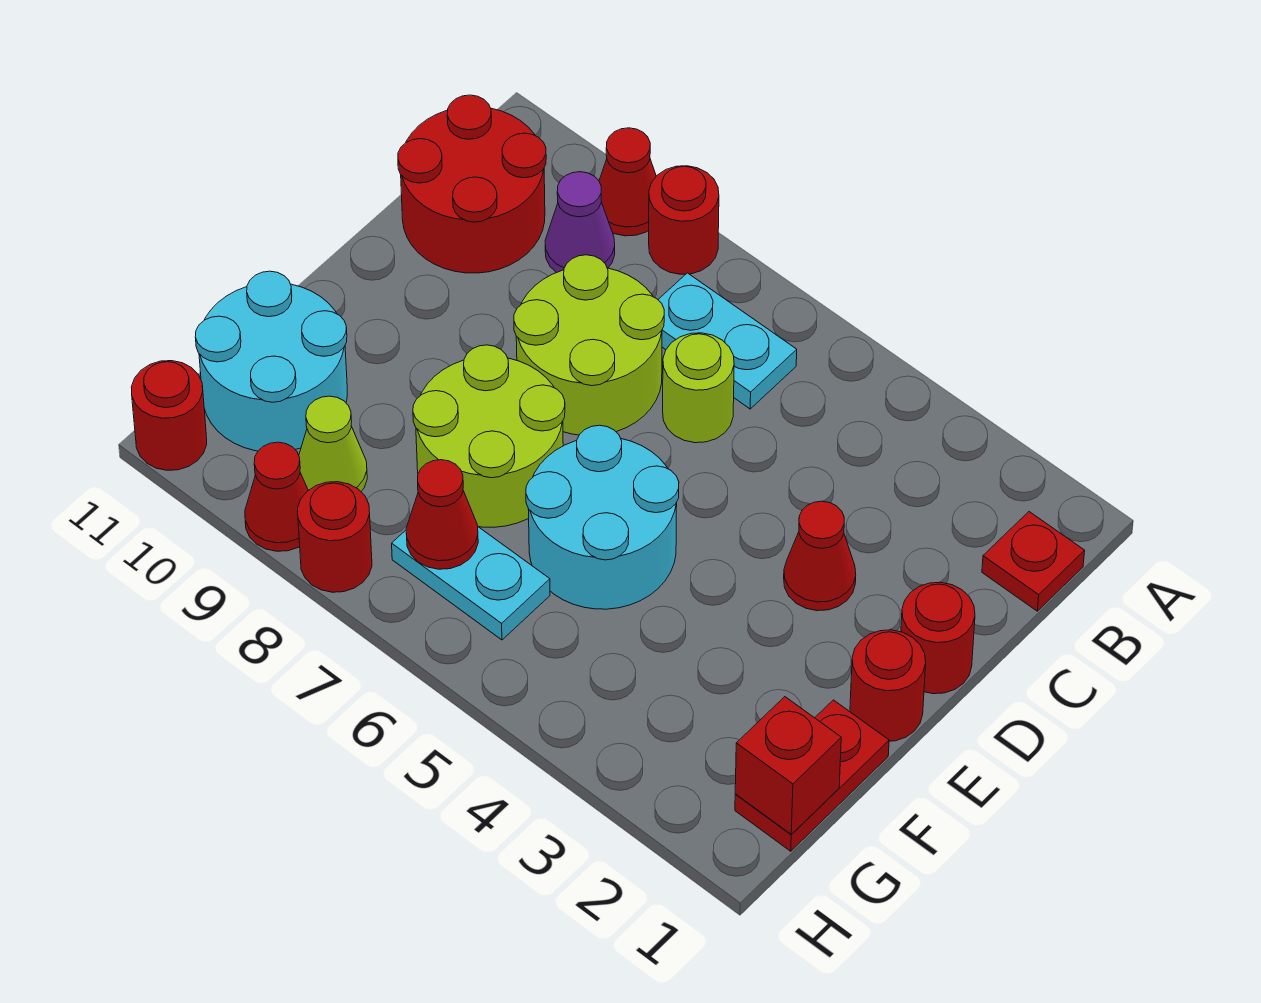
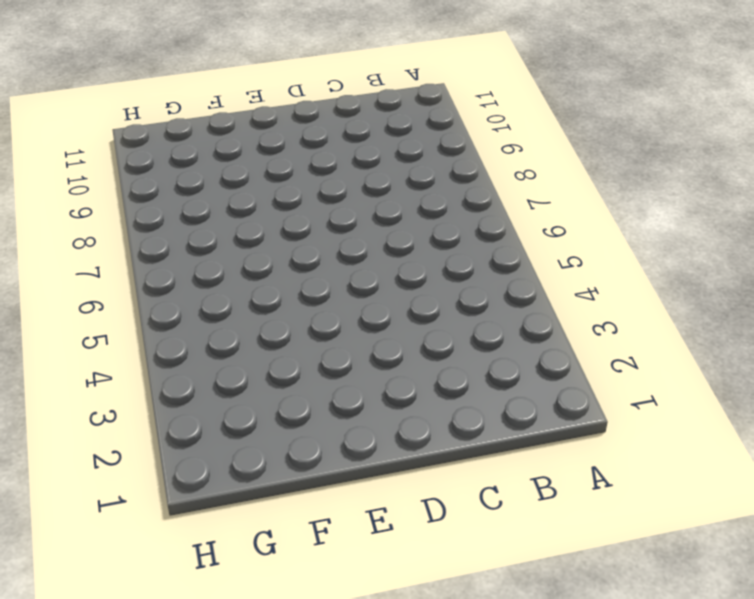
none -> red 1x1 round brick [649,166,719,274]
none -> red 1x1 cone [599,128,656,236]
none -> red 1x1 plate [982,512,1085,611]

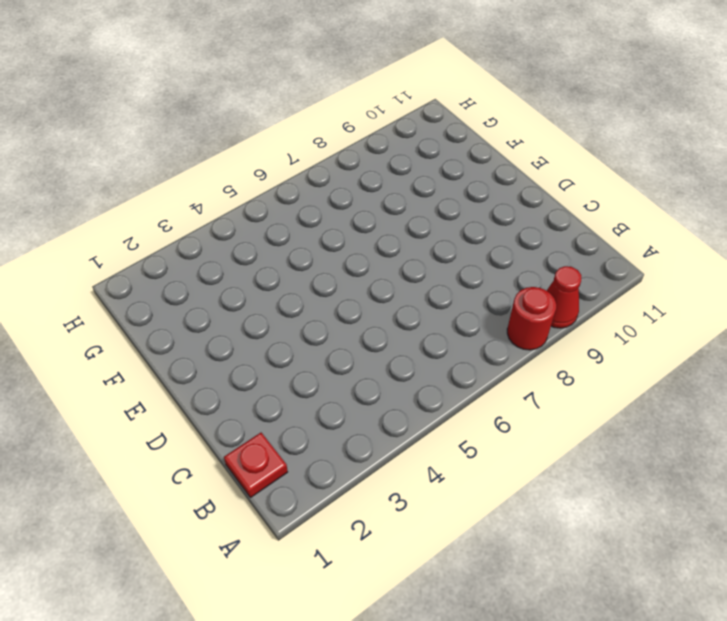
none -> cyan 1x2 plate [658,273,797,409]
none -> purple 1x1 cone [545,172,615,273]
none -> red 2x2 round brick [398,95,546,273]

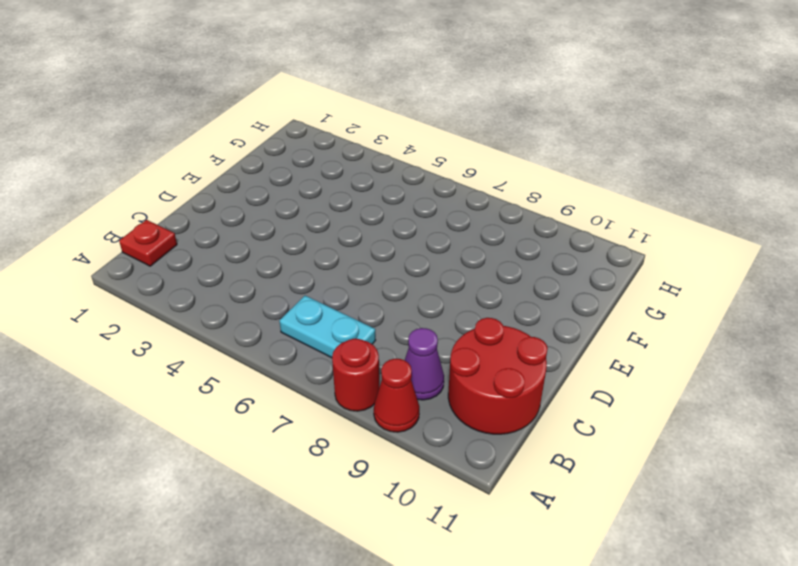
none -> lime 1x1 round brick [663,333,734,443]
none -> lime 2x2 round brick [514,255,664,435]
none -> red 1x1 round brick [901,582,975,694]

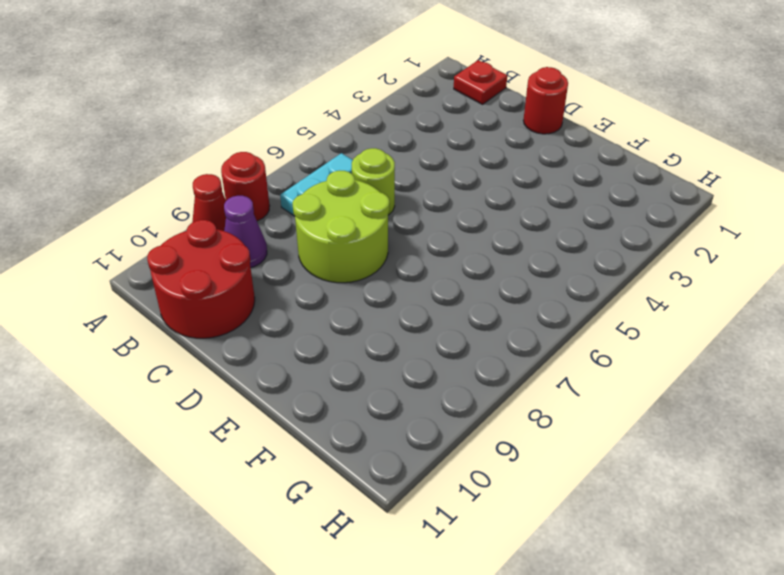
none -> red 1x1 cone [784,501,856,611]
none -> red 1x1 round brick [850,630,926,741]
none -> cyan 2x2 round brick [526,425,679,609]

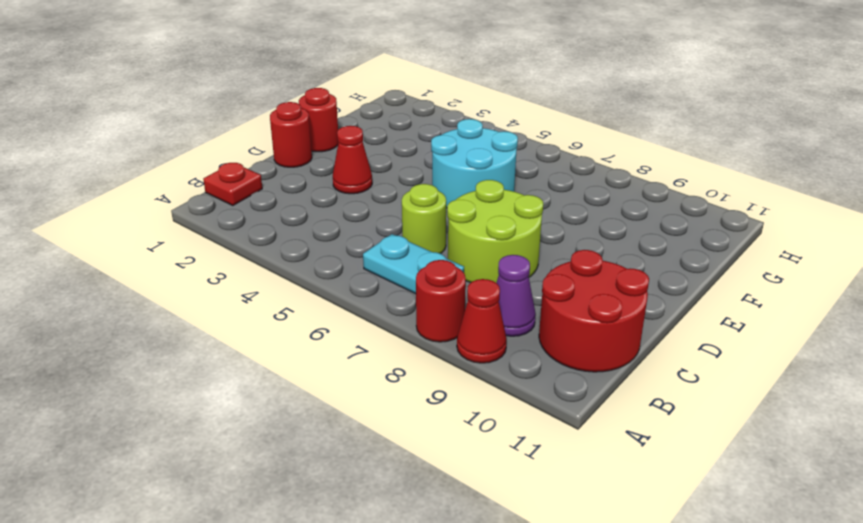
none -> lime 2x2 round brick [413,345,565,527]
none -> red 1x2 plate [735,700,889,851]
none -> cyan 2x2 round brick [195,271,347,451]

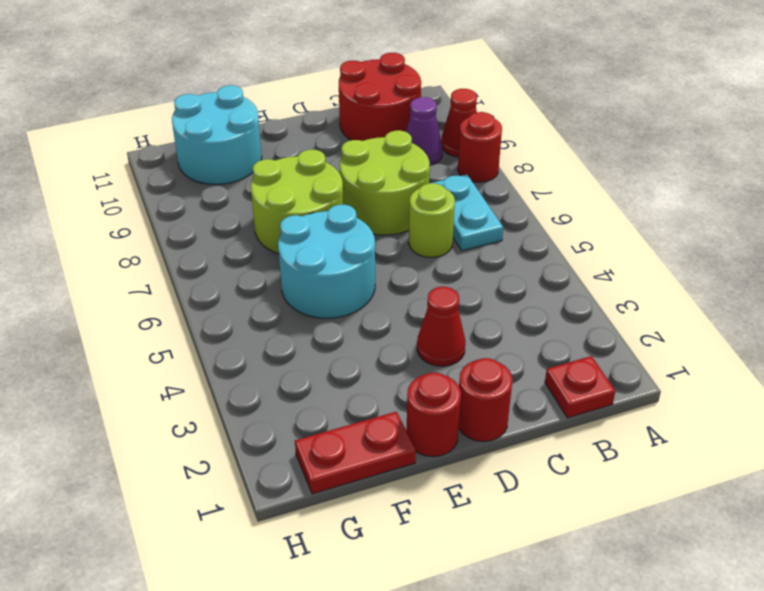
none -> cyan 1x2 plate [392,527,550,640]
none -> lime 1x1 cone [299,396,367,491]
none -> red 1x1 round brick [298,482,372,592]

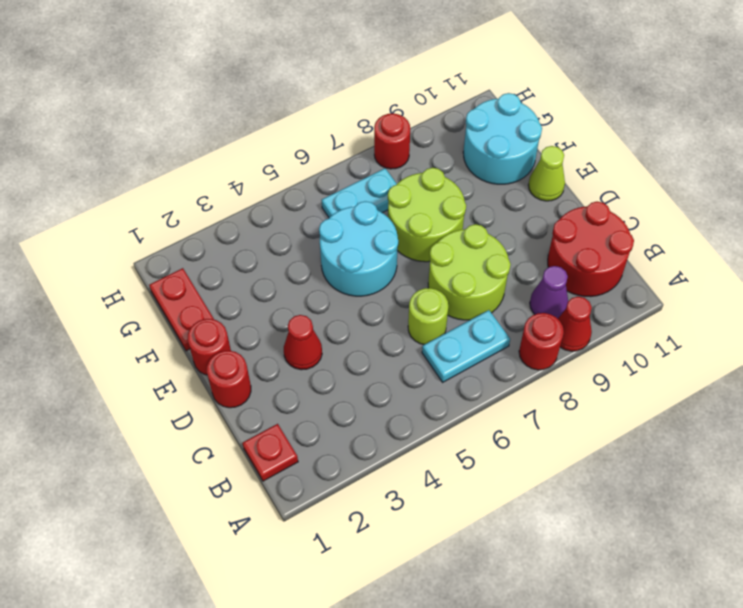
lime 1x1 cone [528,146,565,201] -> lime 1x1 cone moved to [299,396,367,491]
none -> red 1x1 cone [245,442,308,551]
none -> red 1x1 round brick [131,361,207,470]
none -> red 1x1 brick [735,697,841,835]

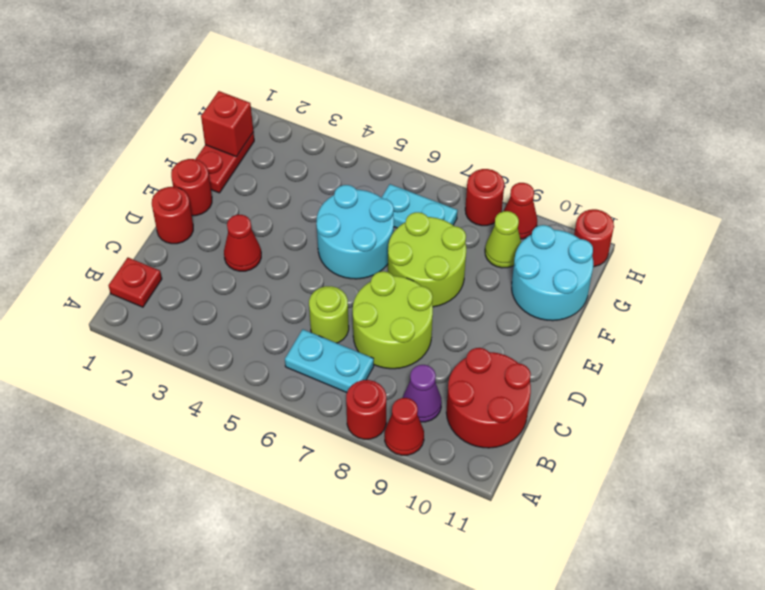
none -> red 1x1 cone [406,460,478,569]

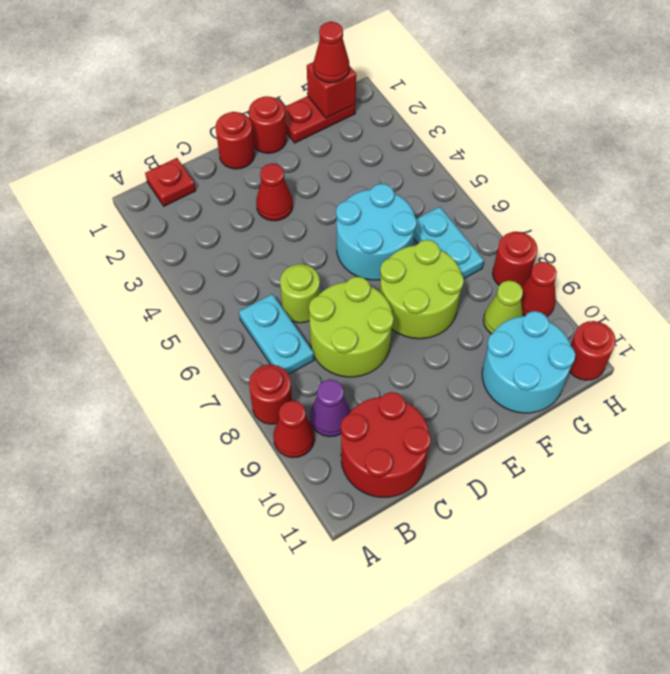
red 1x1 cone [313,22,349,83] -> red 1x1 cone moved to [406,460,478,569]

